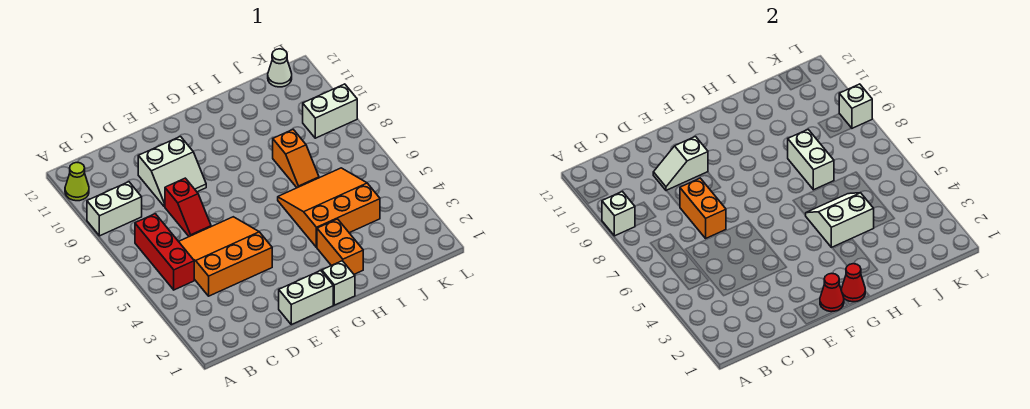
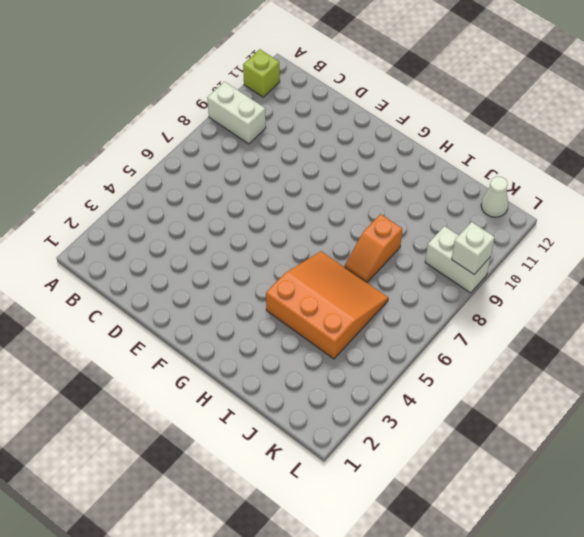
lime 1x1 brick [243,49,280,97] -> lime 1x1 cone [65,163,89,201]
none -> red 1x3 brick [135,214,194,290]
none -> orange 3x3 slope [179,217,272,296]
none -> red 1x2 slope [165,178,211,237]

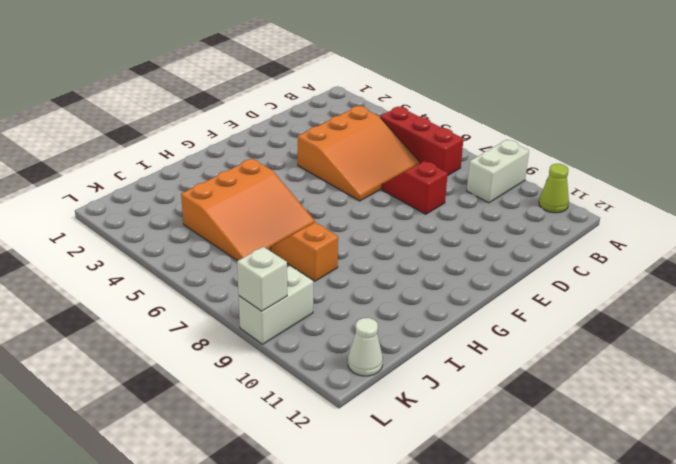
none -> white 2x2 slope [138,137,206,206]
none -> white 1x2 brick [279,271,333,325]
none -> white 1x1 brick [322,261,355,305]

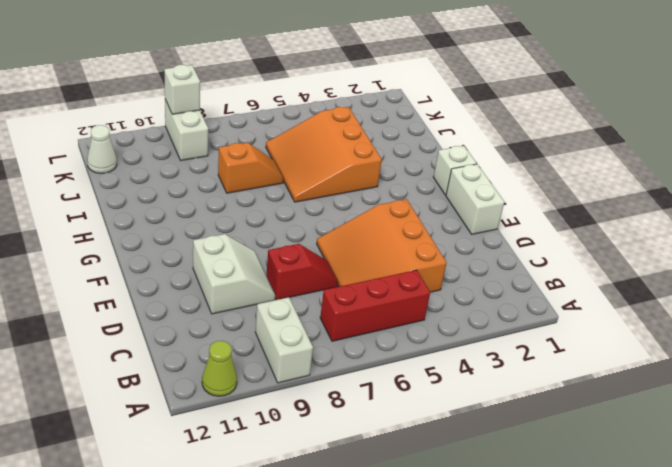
none -> orange 1x2 brick [317,219,363,274]
none -> white 1x1 brick [602,191,635,236]
none -> orange 1x2 brick [680,178,726,238]

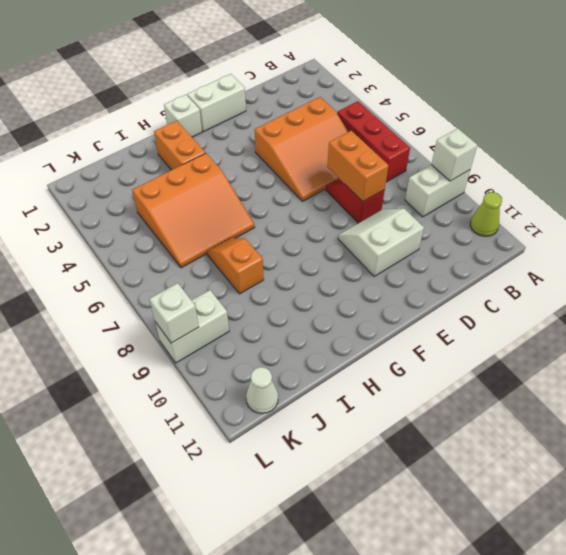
none -> white 1x2 slope [653,137,708,191]
none -> red 1x1 cone [820,273,844,312]
none -> red 1x1 cone [841,264,865,302]

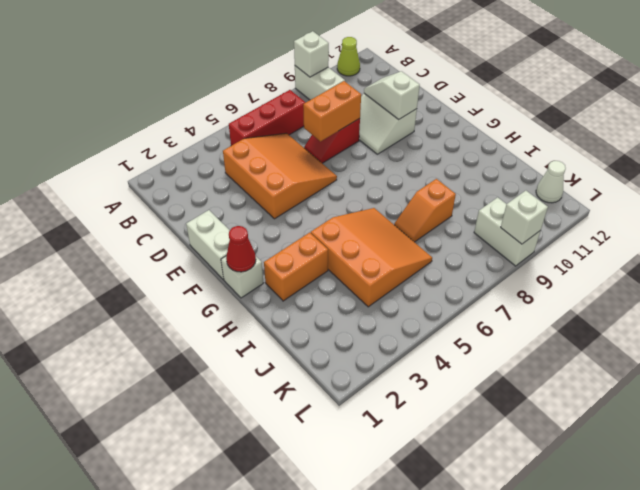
none -> red 1x1 cone [820,273,844,312]
none -> white 2x2 slope [805,193,874,247]
none -> white 1x2 brick [788,130,834,190]

